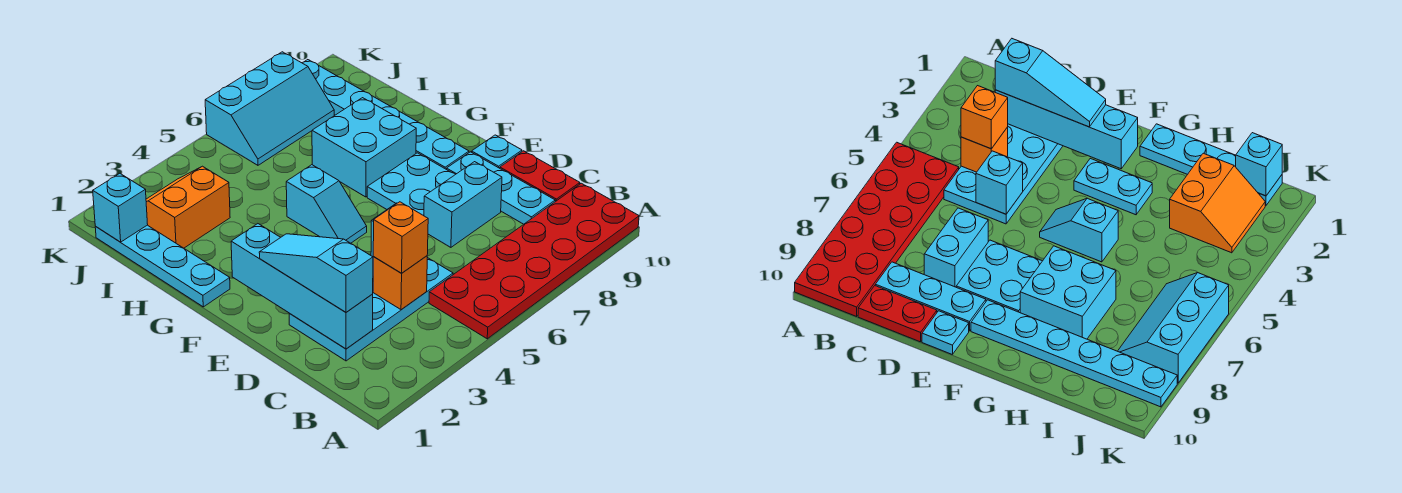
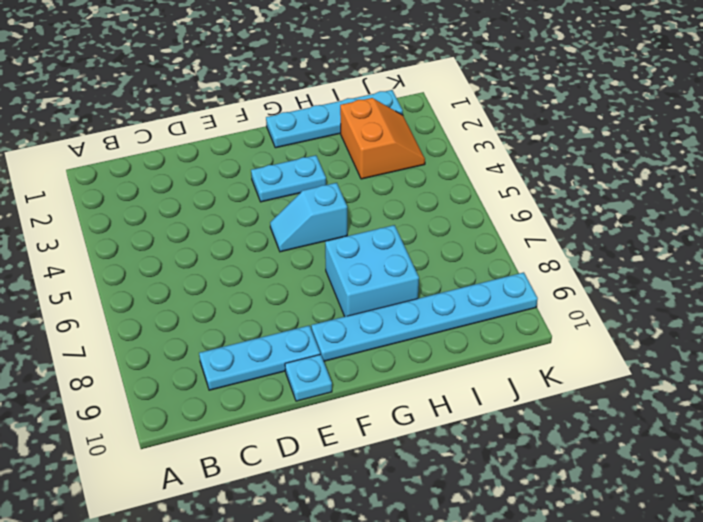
none -> red 2x6 plate [429,183,639,339]
none -> cyan 2x4 plate [289,258,453,361]
none -> red 1x2 plate [500,151,580,202]

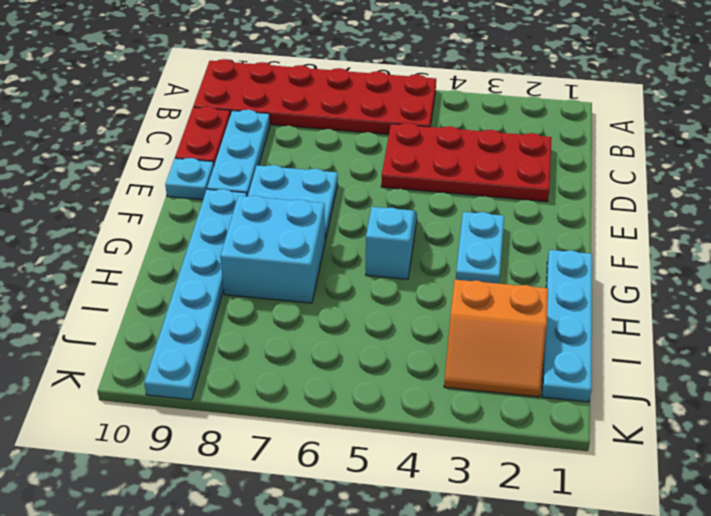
red 2x4 plate [381,123,552,202] -> cyan 2x4 plate [289,258,453,361]
none -> cyan 1x2 brick [424,162,502,247]
none -> cyan 2x3 slope [205,52,334,165]
none -> cyan 1x4 brick [231,224,373,349]

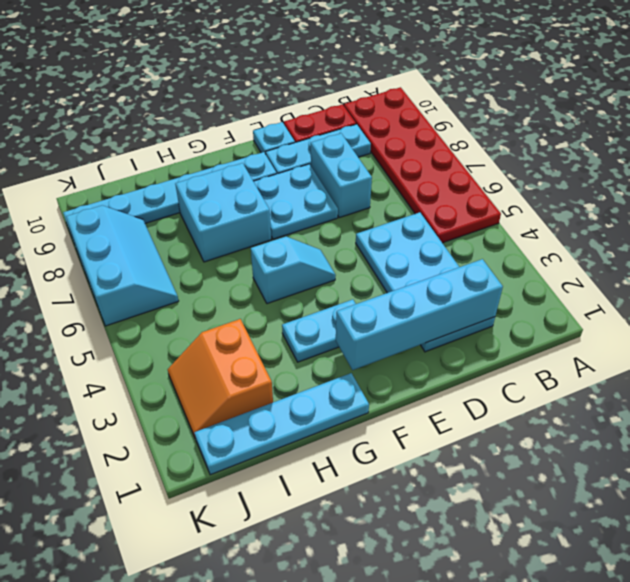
none -> orange 1x1 brick [373,256,427,310]
none -> cyan 1x1 brick [976,151,1023,214]
none -> cyan 1x1 brick [93,174,148,242]

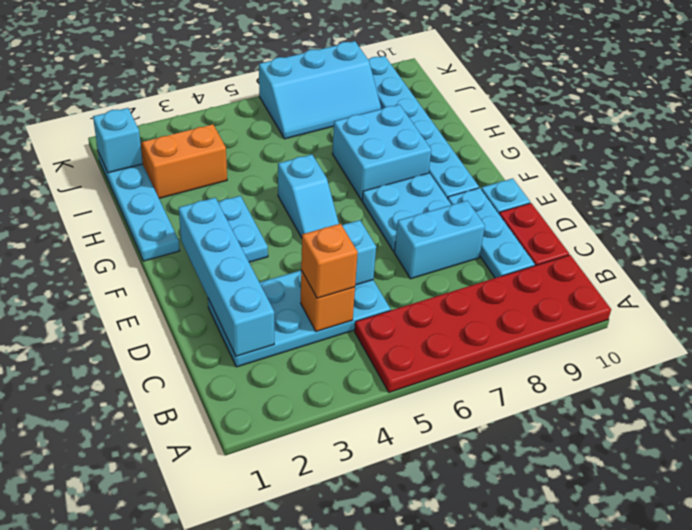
none -> cyan 1x3 slope [259,234,373,312]

